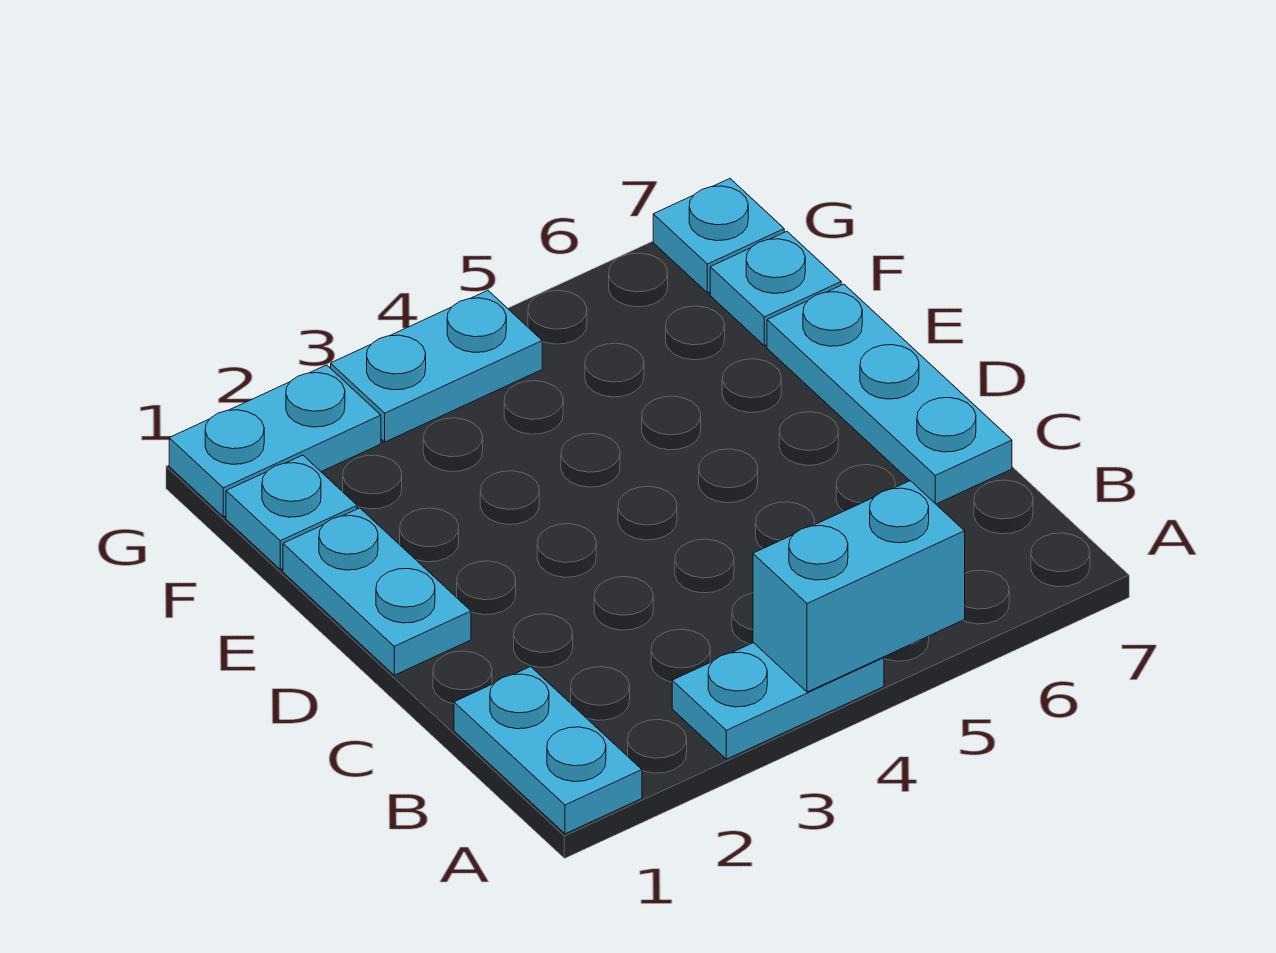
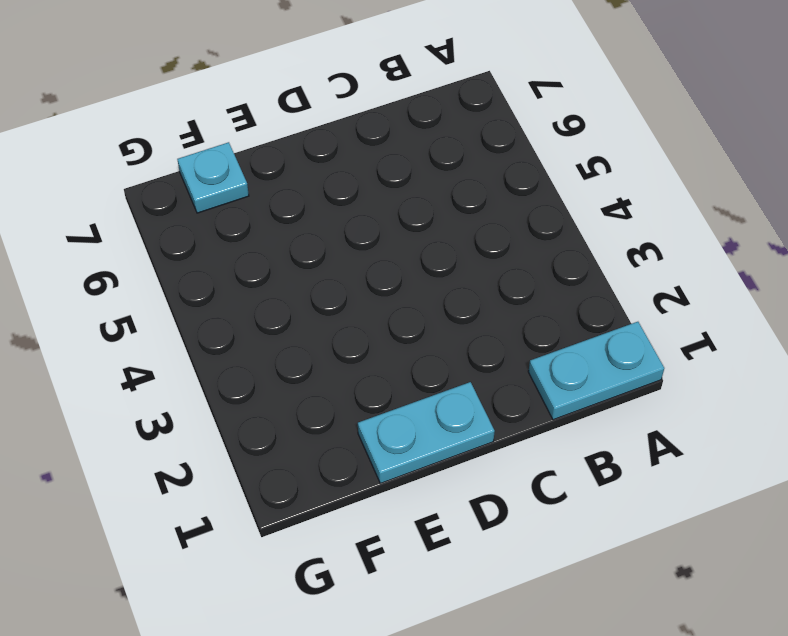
none -> cyan 1x2 plate [672,643,884,759]
none -> cyan 1x3 plate [767,284,1012,504]

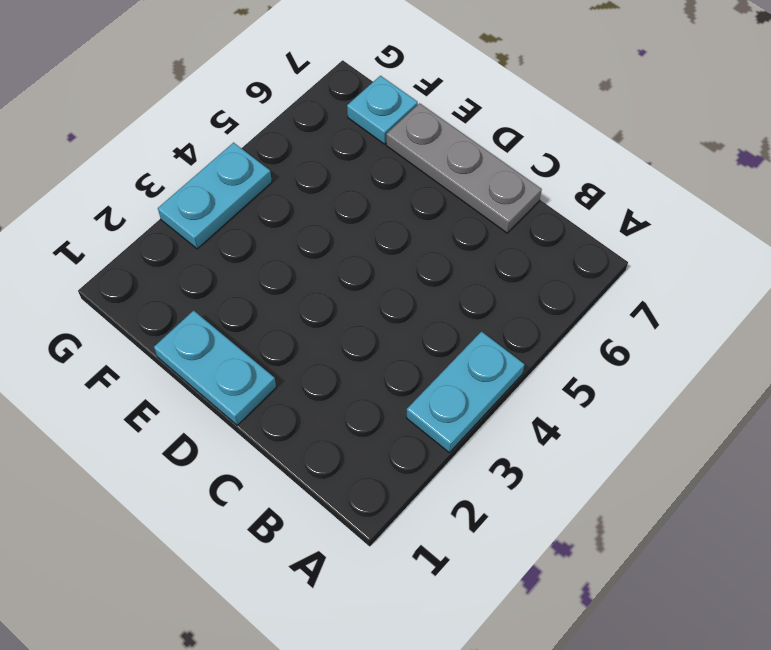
grey 1x3 plate [386,103,542,233] -> cyan 1x3 plate [767,284,1012,504]
none -> cyan 1x2 plate [454,667,642,834]
none -> cyan 1x1 plate [226,455,357,570]

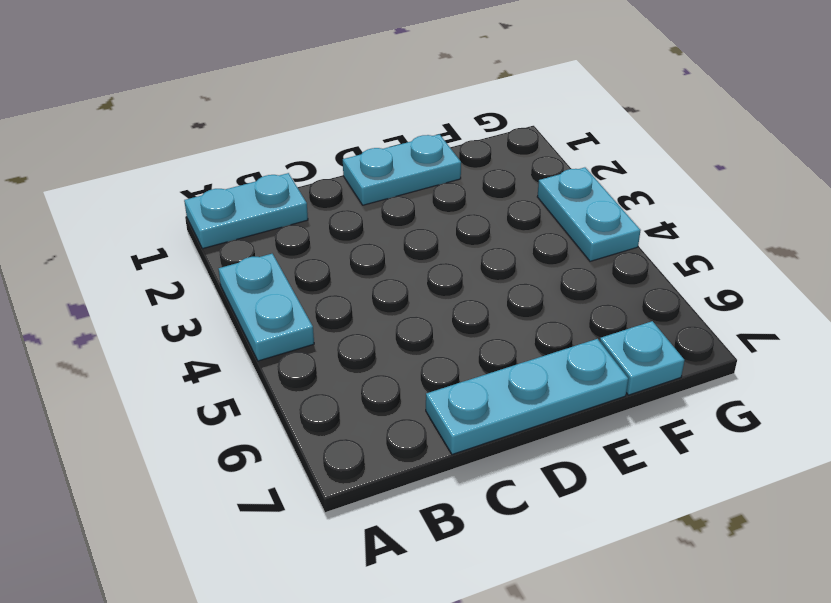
none -> cyan 1x1 plate [226,455,357,570]
none -> cyan 1x2 plate [169,365,381,517]

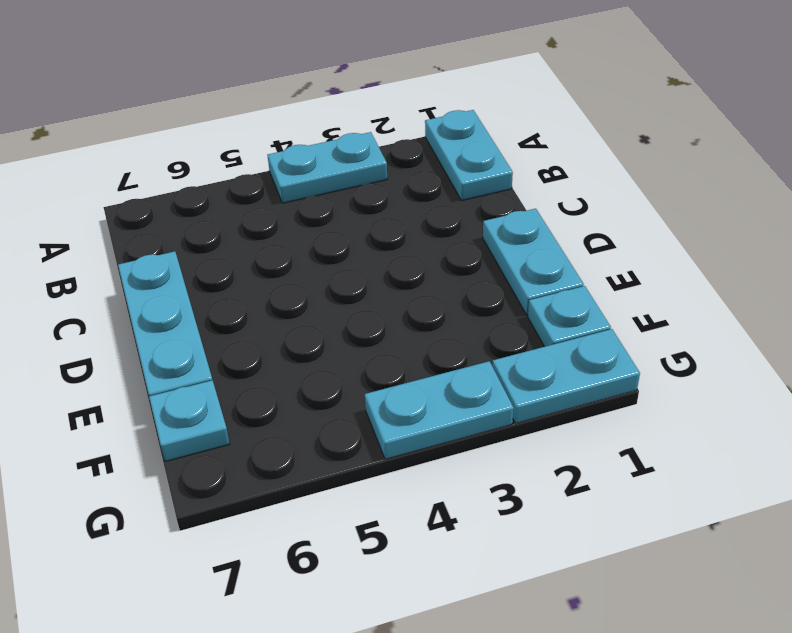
none -> cyan 1x1 plate [653,179,784,293]
none -> cyan 1x2 brick [753,481,965,692]

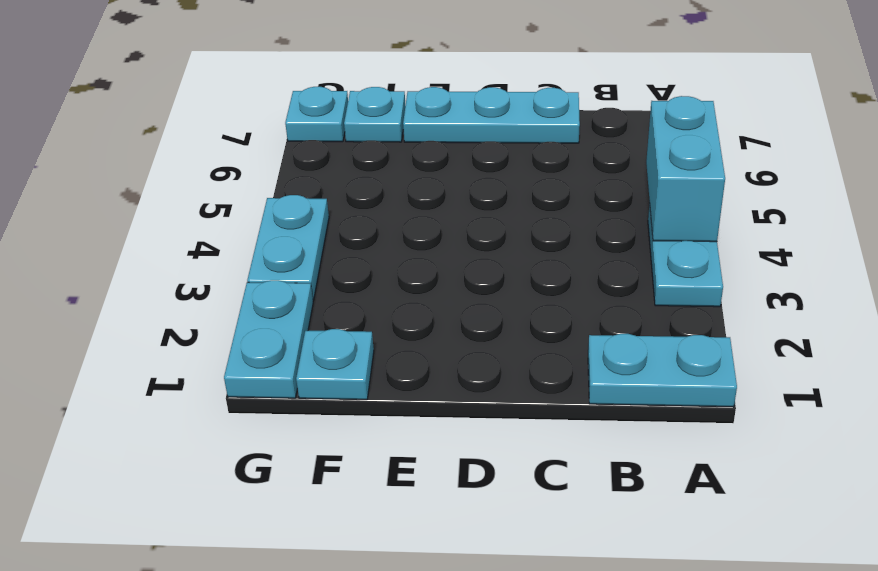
none -> cyan 1x2 plate [283,508,471,675]

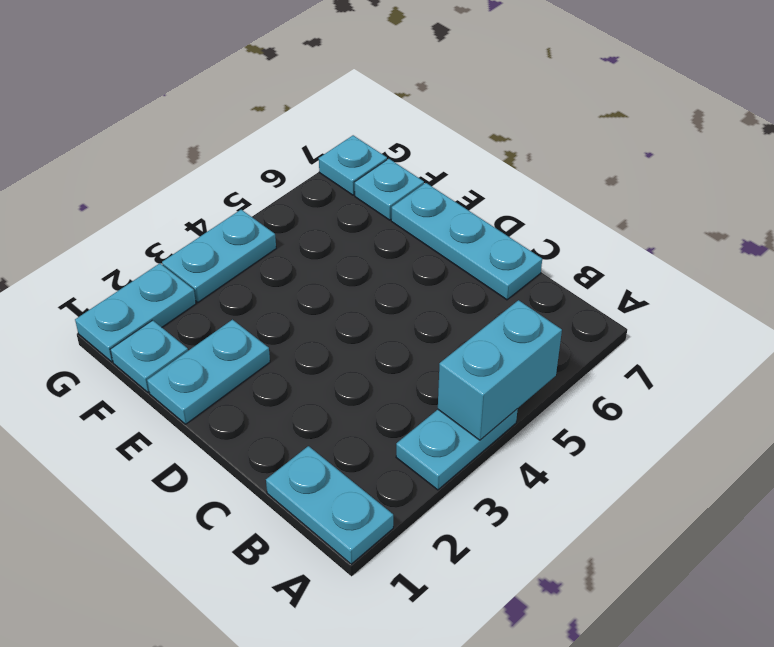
cyan 1x2 plate [147,320,270,424] -> cyan 1x2 plate turned to [283,508,471,675]

